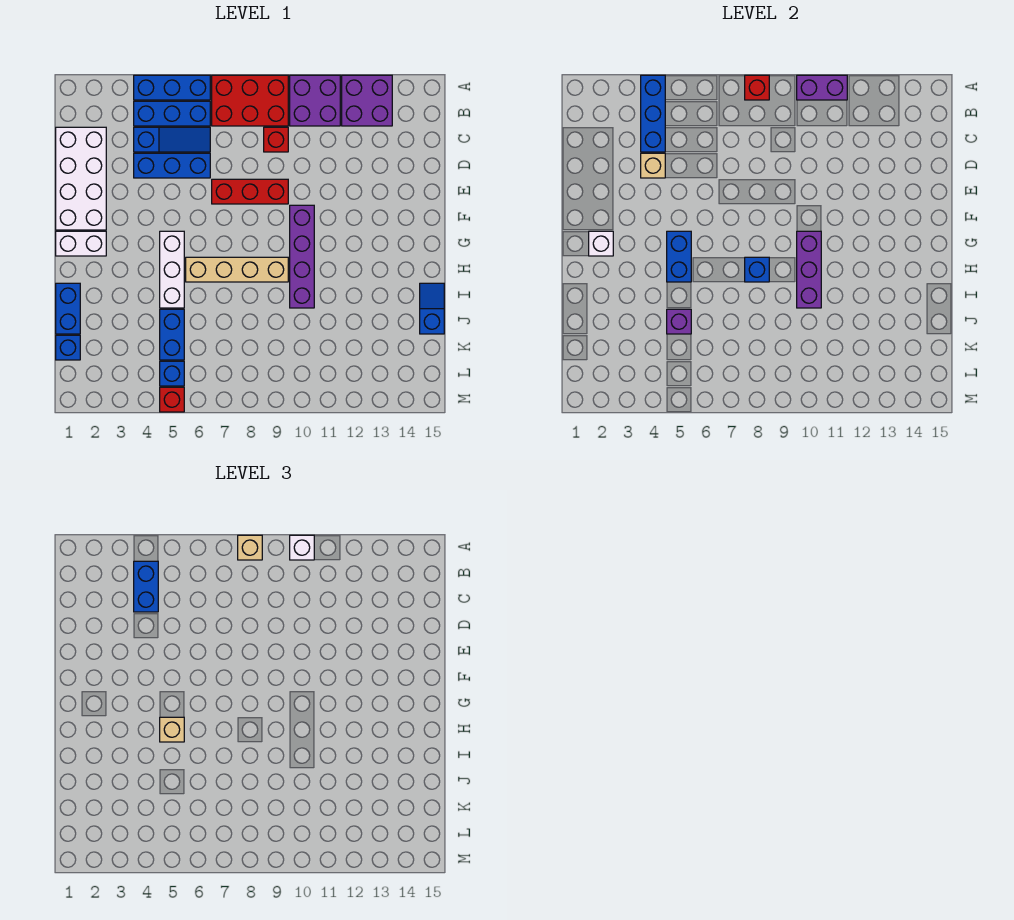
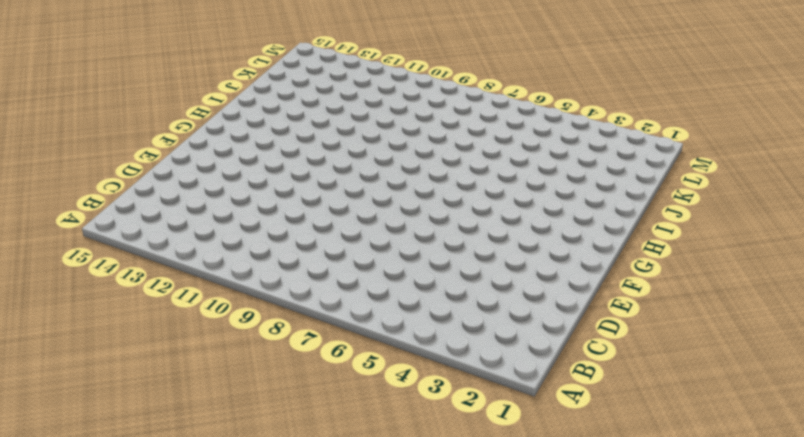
none -> blue 1x3 brick [134,75,210,100]
none -> red 2x3 brick [212,75,288,126]
none -> purple 2x2 brick [290,75,340,126]
none -> purple 2x2 brick [342,75,392,126]

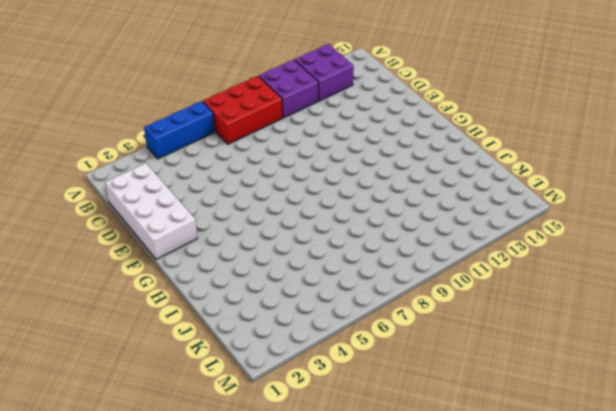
none -> blue 1x3 brick [134,101,210,126]
none -> blue 1x3 slope [134,127,210,152]
none -> red 1x1 brick [264,127,288,152]
none -> blue 1x3 brick [134,153,210,178]

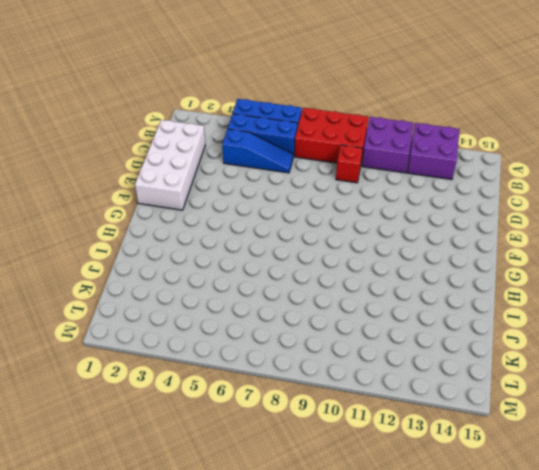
none -> blue 1x3 brick [134,153,210,178]
none -> red 1x3 brick [212,179,288,204]
none -> purple 1x4 brick [290,205,314,308]
none -> white 1x2 brick [56,231,106,256]

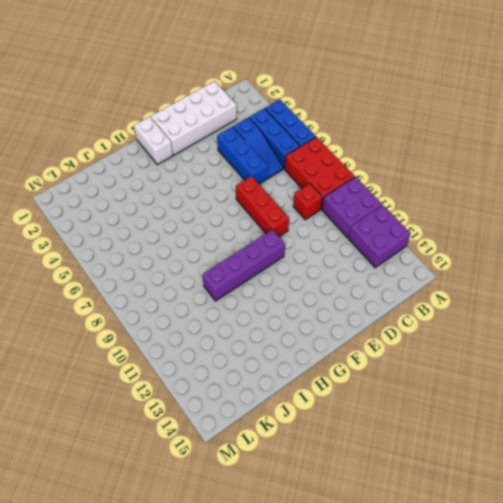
none -> white 1x3 brick [160,231,184,308]
none -> tan 1x4 brick [186,257,288,282]
none -> blue 1x2 brick [56,283,80,334]
none -> blue 1x2 slope [420,283,444,334]

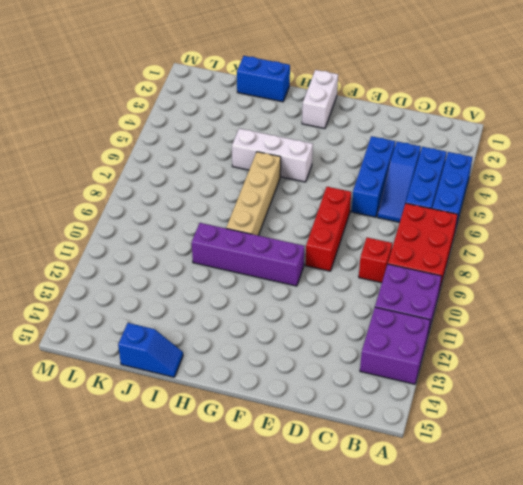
none -> white 2x4 brick [56,127,106,230]
none -> blue 1x2 brick [160,309,184,360]
none -> blue 1x1 brick [56,335,80,360]
none -> blue 1x1 brick [160,361,184,386]

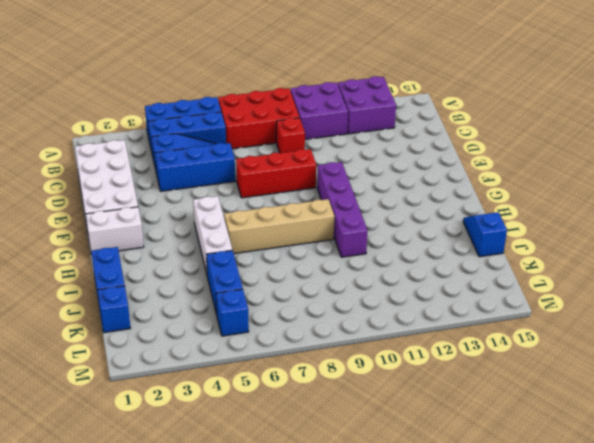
none -> red 1x1 brick [160,387,184,412]
none -> blue 1x3 brick [641,75,665,152]
none -> red 1x1 brick [745,75,769,100]
none -> purple 1x2 brick [797,75,847,100]

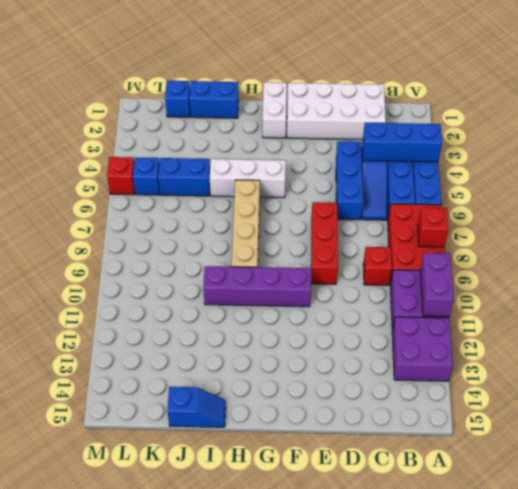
none -> tan 1x1 brick [641,153,665,178]
none -> white 1x1 brick [589,231,613,256]
none -> blue 1x2 brick [667,231,691,282]
none -> purple 1x3 brick [797,231,821,308]

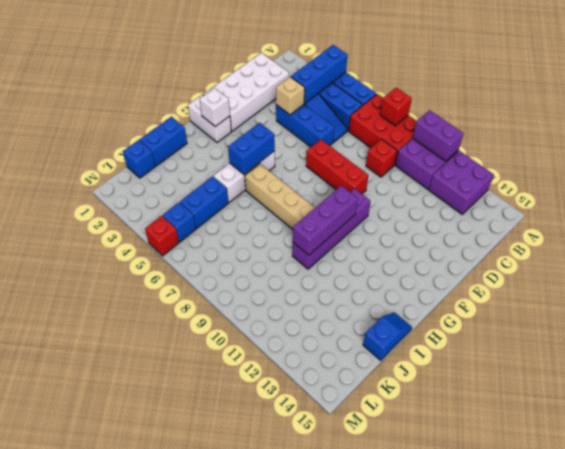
none -> blue 1x1 brick [745,257,769,282]
none -> purple 1x1 brick [667,309,691,334]
none -> tan 1x1 brick [238,535,262,560]
none -> white 1x1 brick [290,535,314,560]

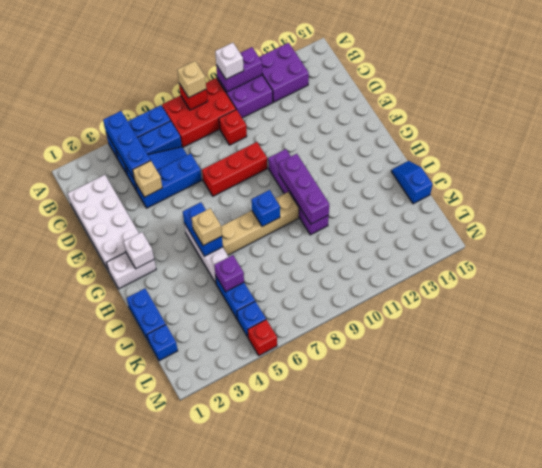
none -> blue 1x2 brick [134,561,158,612]

